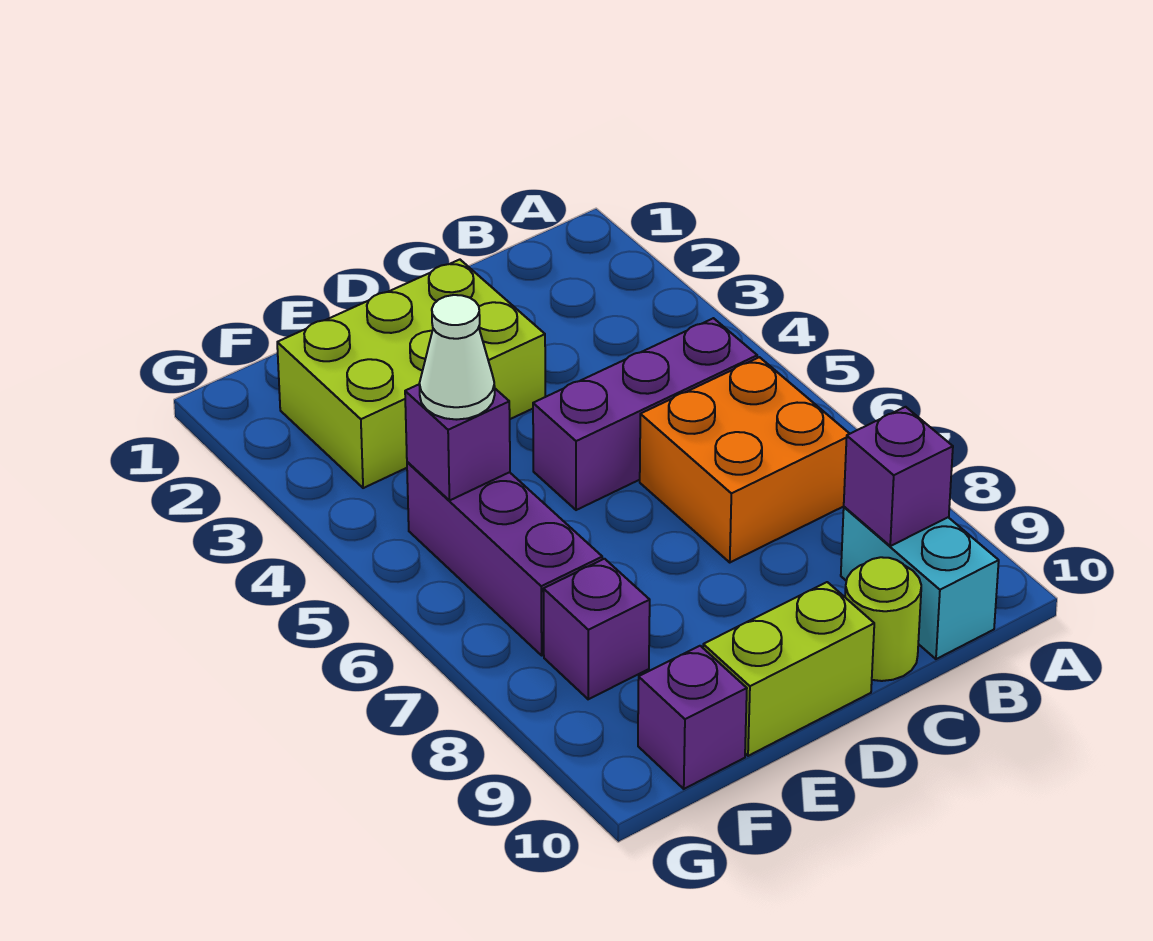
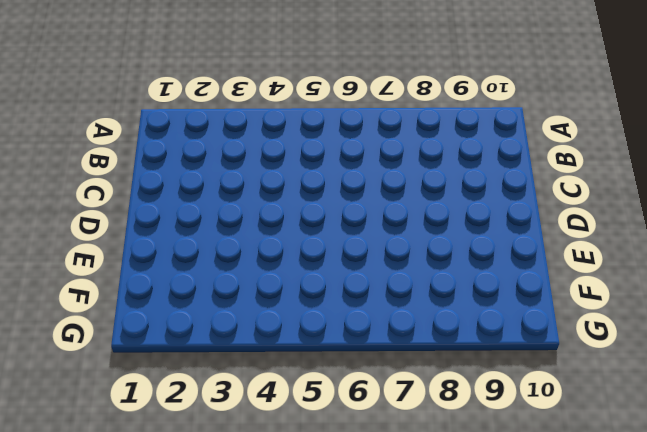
none -> purple 1x3 brick [533,318,757,510]
none -> orange 2x2 brick [640,357,850,562]
none -> cyan 1x2 brick [841,507,999,659]

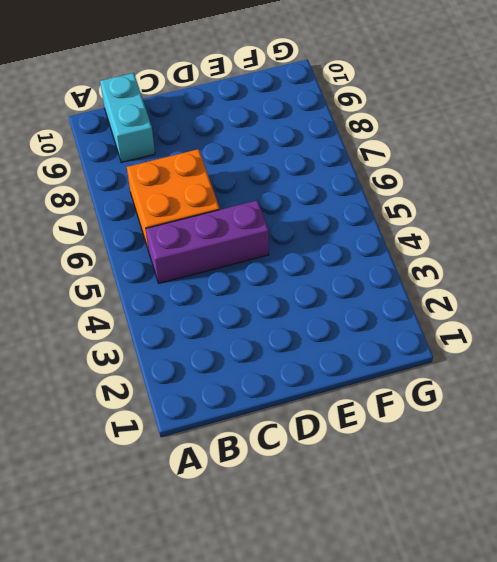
none -> lime 1x1 round brick [845,557,921,681]
none -> lime 2x3 brick [277,260,545,488]
none -> lime 1x2 brick [703,582,874,756]

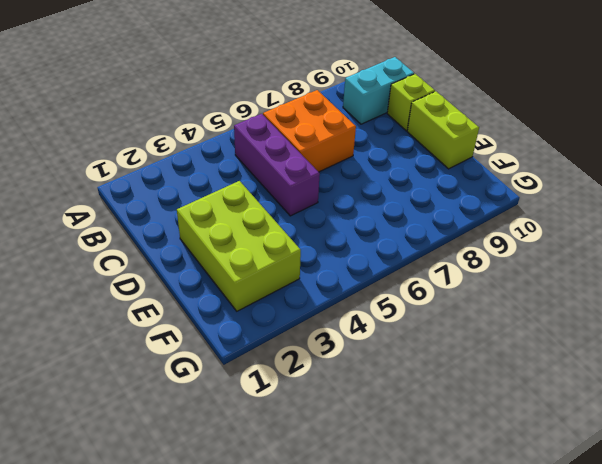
lime 1x1 brick [387,74,435,131] -> lime 1x1 round brick [845,557,921,681]
none -> purple 1x3 brick [407,462,602,655]
none -> purple 1x1 brick [543,559,650,699]
none -> purple 1x1 brick [638,646,747,789]

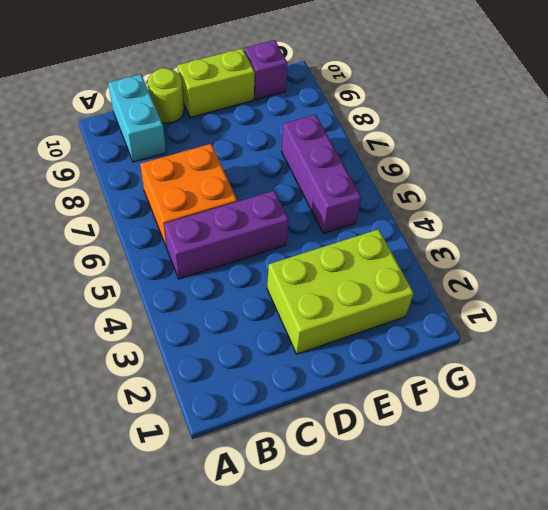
none -> purple 1x1 brick [543,559,650,699]
none -> purple 1x1 brick [844,407,953,546]
none -> purple 1x1 brick [405,385,510,501]

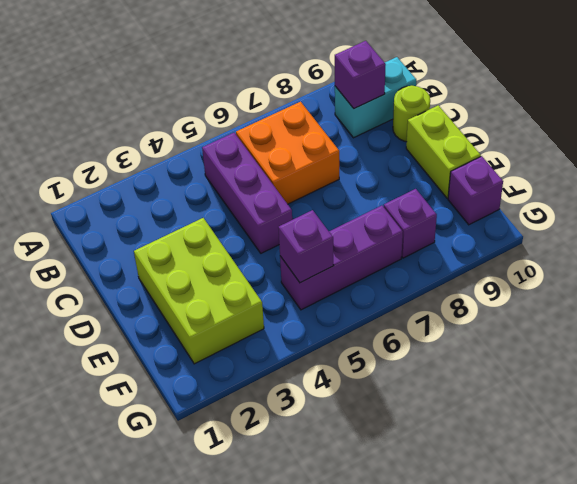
none -> white 1x1 cone [419,295,495,420]

